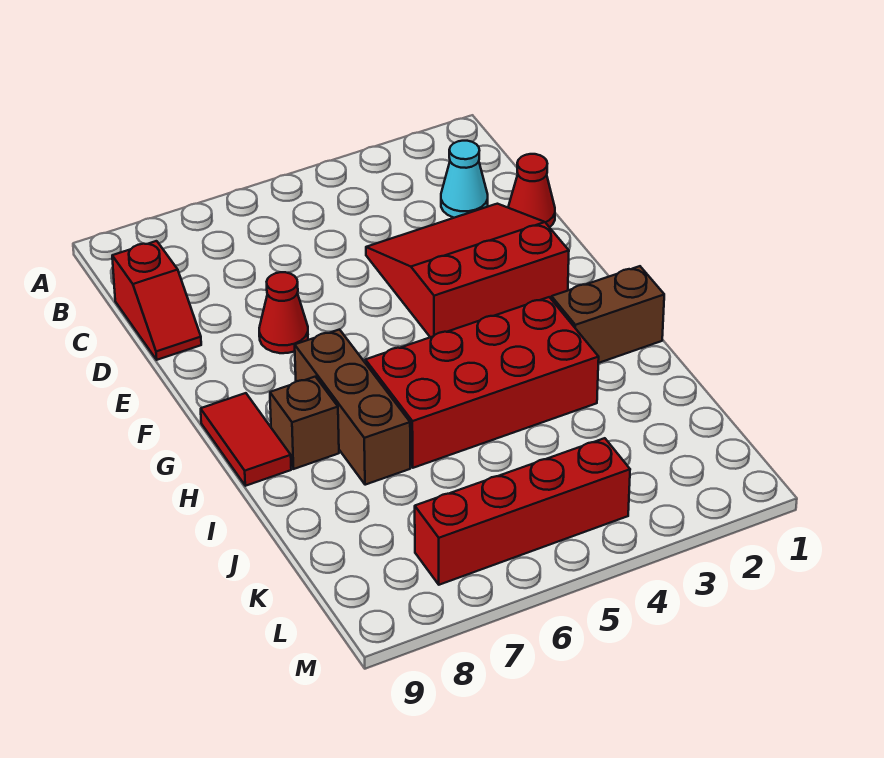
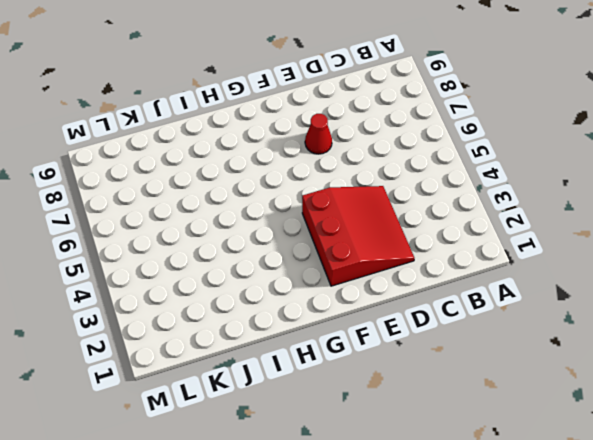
none -> cyan 1x1 cone [441,141,488,218]
none -> red 1x2 slope [112,241,201,360]

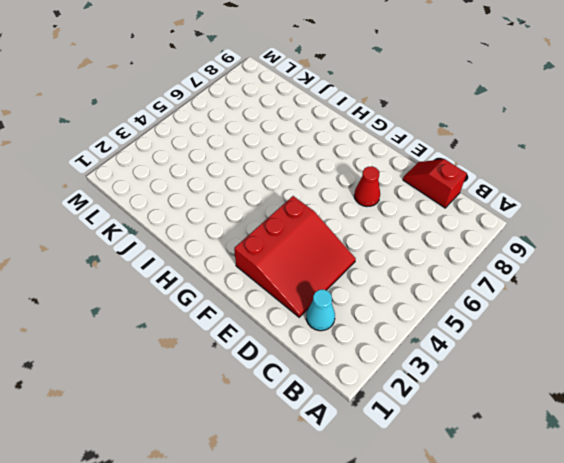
none -> red 1x1 cone [508,154,555,227]
none -> brown 1x3 brick [295,329,410,485]

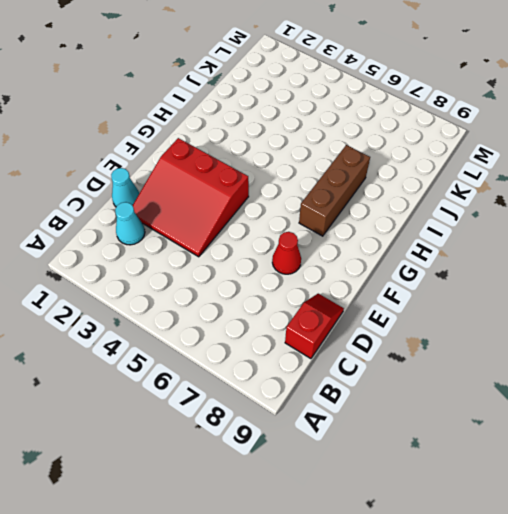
cyan 1x1 cone [111,168,139,207] -> red 1x1 cone [508,154,555,227]
none -> red 1x2 tile [201,393,291,486]
none -> brown 1x2 brick [552,266,664,363]

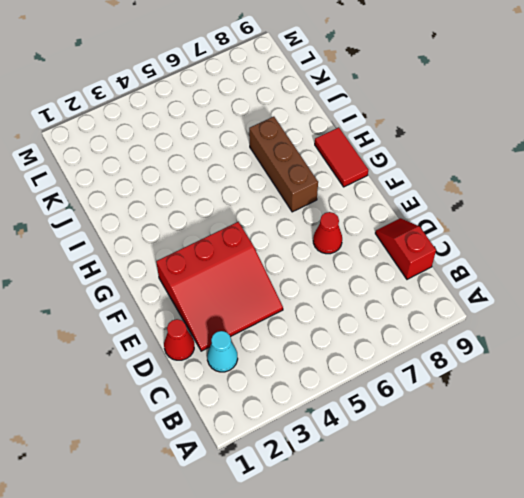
none -> brown 1x2 brick [552,266,664,363]
none -> red 2x4 brick [365,297,599,468]

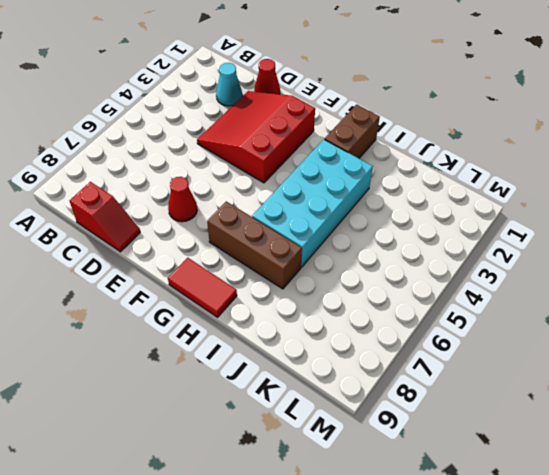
cyan 2x4 brick [252,139,373,267] -> red 2x4 brick [365,297,599,468]
none -> brown 1x1 brick [270,377,339,469]
none -> red 1x4 brick [415,438,630,585]

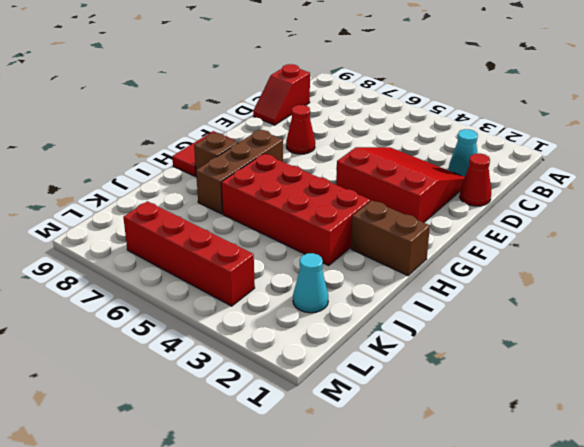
cyan 1x1 cone [293,253,328,313] -> none

